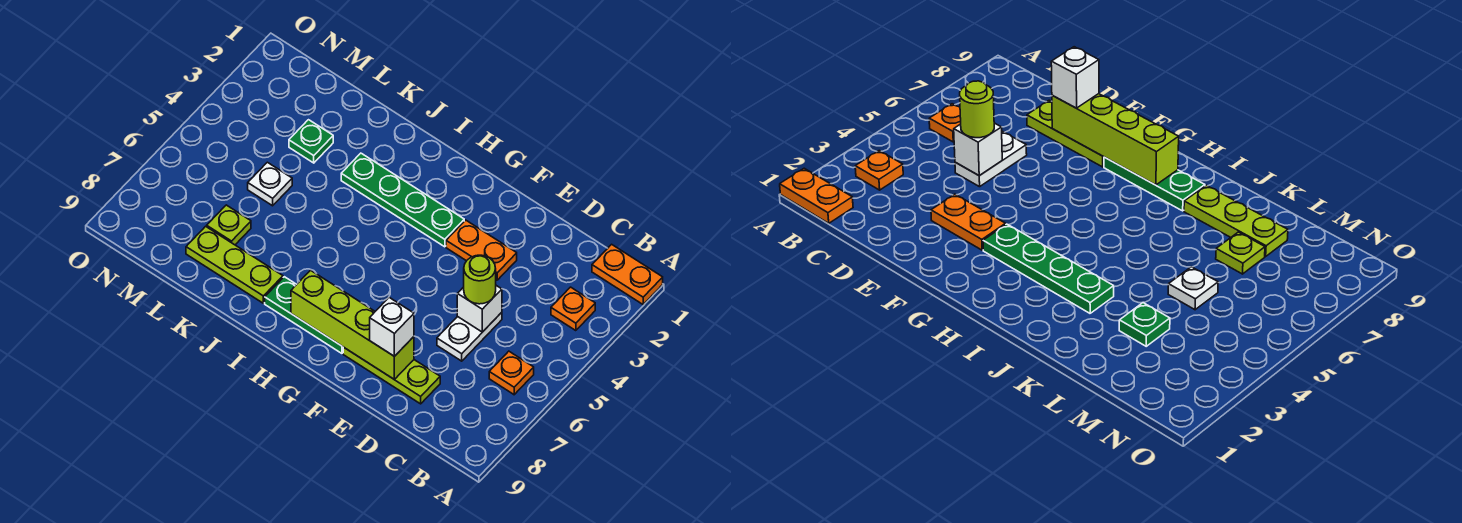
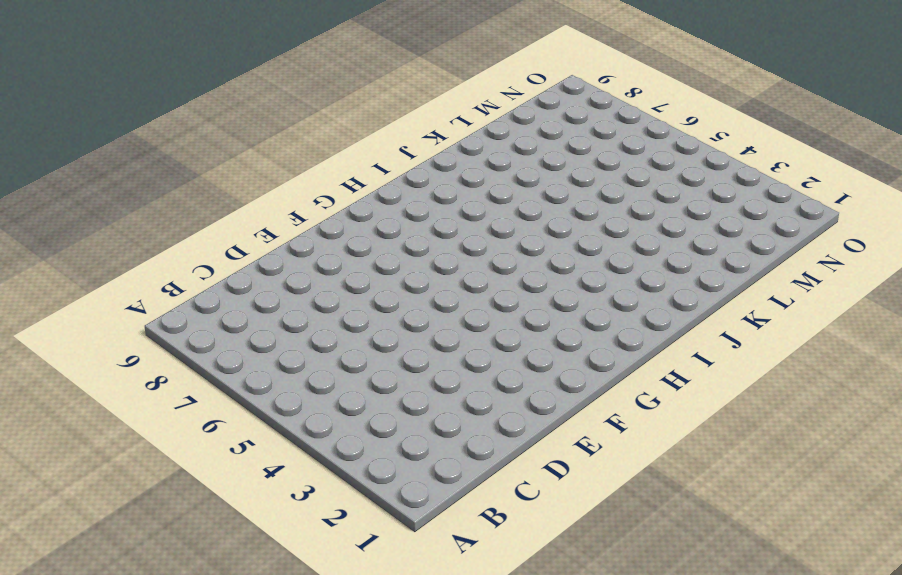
none -> orange 1x2 plate [592,244,663,304]
none -> orange 1x1 plate [551,287,595,331]
none -> orange 1x1 plate [489,351,534,395]

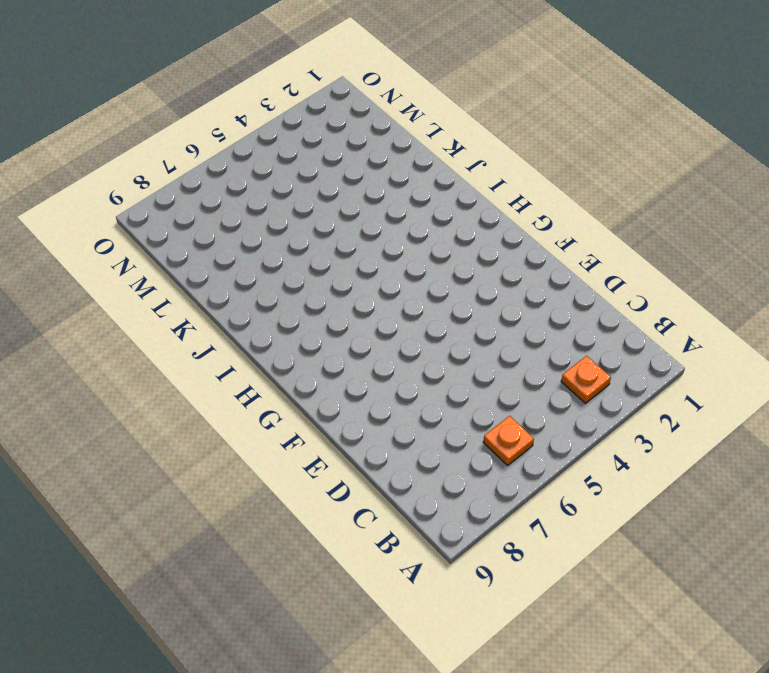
none -> orange 1x2 plate [592,244,663,304]
none -> white 1x2 plate [437,312,502,361]
none -> lime 1x3 plate [343,347,440,404]

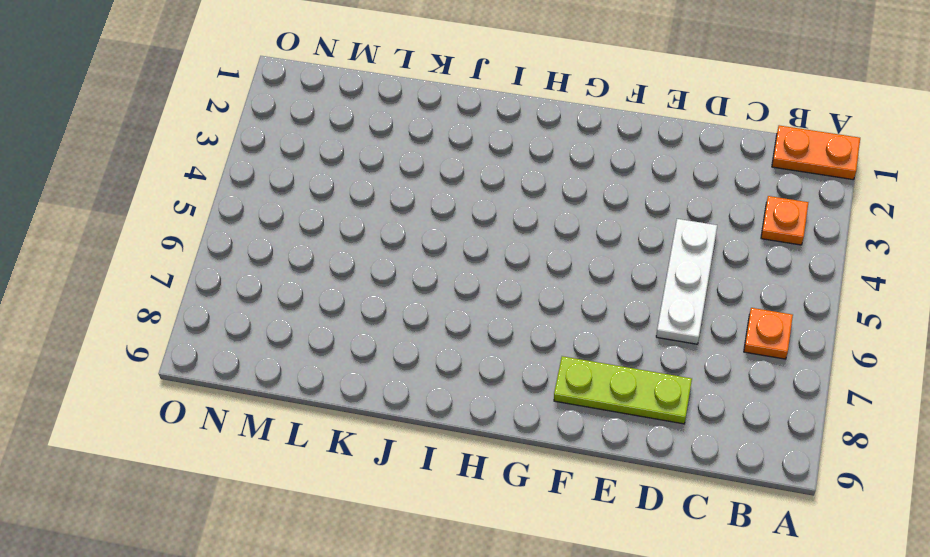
white 1x3 plate [656,219,717,344] -> white 1x2 plate [437,312,502,361]
none -> orange 1x2 plate [446,220,517,280]
none -> green 1x4 plate [341,153,464,247]
none -> green 1x3 plate [265,277,343,353]

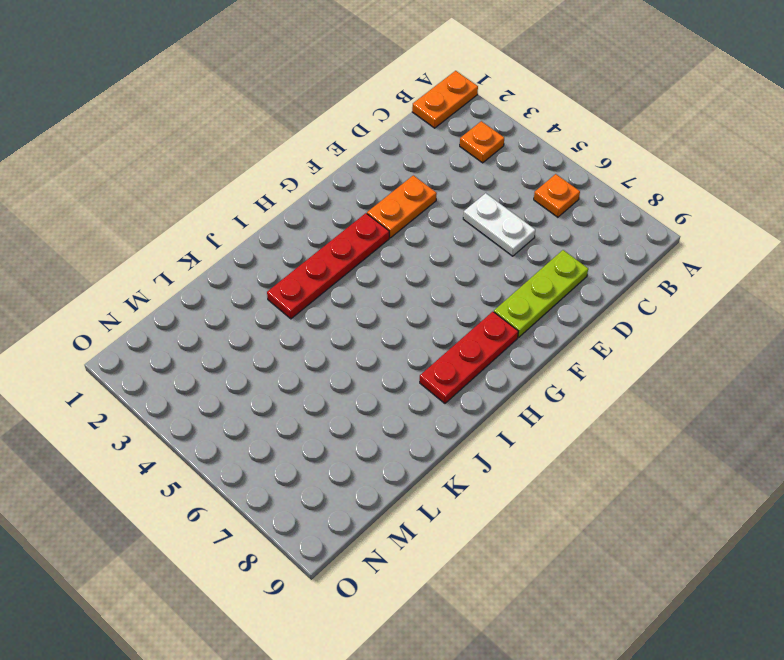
red 1x4 plate [267,213,389,319] -> green 1x4 plate [341,153,464,247]
red 1x3 plate [420,312,518,403] -> green 1x3 plate [265,277,343,353]
none -> lime 1x3 plate [186,226,283,303]
none -> green 1x1 plate [289,120,333,163]
none -> white 1x1 plate [248,162,292,206]

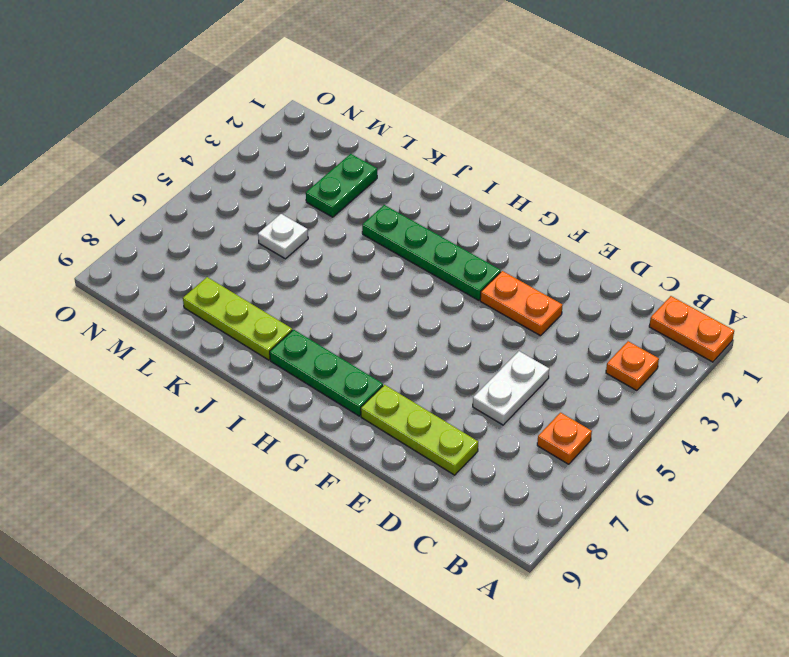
green 1x2 plate [306,154,377,217] -> green 1x1 plate [289,120,333,163]
none -> lime 1x1 plate [207,205,251,245]
none -> white 1x1 brick [457,286,502,332]
none -> lime 1x4 brick [291,270,414,379]

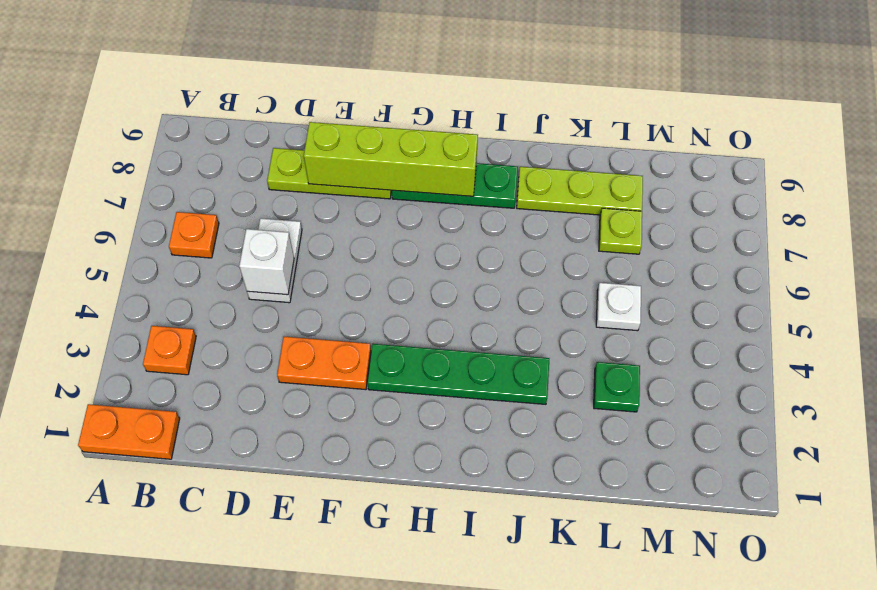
none -> lime 1x1 round brick [464,255,496,304]
none -> white 1x1 brick [370,298,414,356]

